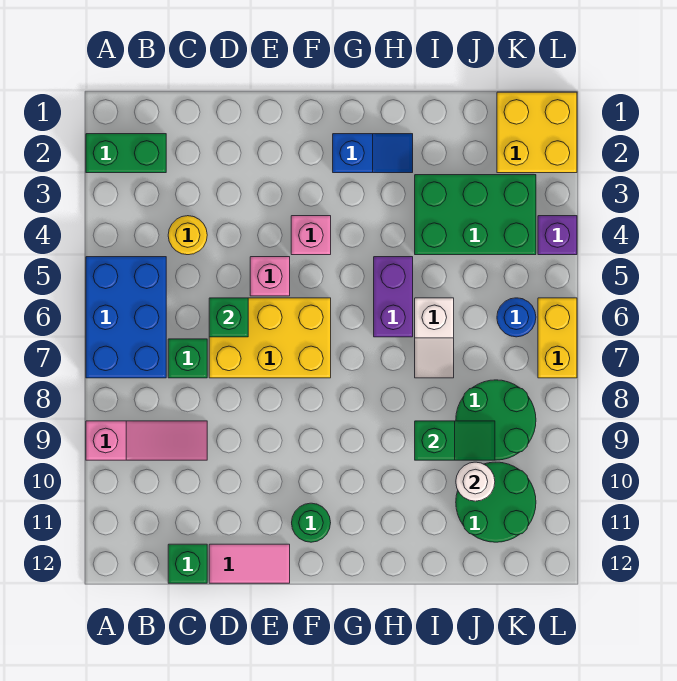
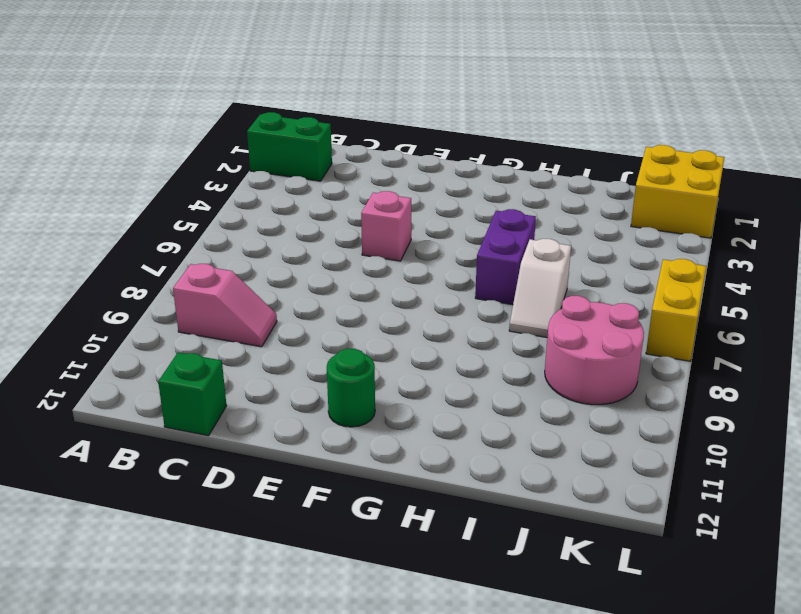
pink 1x2 slope [173,264,277,347] -> pink 1x3 slope [86,421,207,460]
pink 2x2 round brick [545,296,644,405] -> green 2x2 round brick [456,380,536,460]
none -> blue 2x3 brick [86,257,166,378]
none -> yellow 1x1 round brick [168,216,207,255]
none -> green 1x1 brick [168,339,207,378]

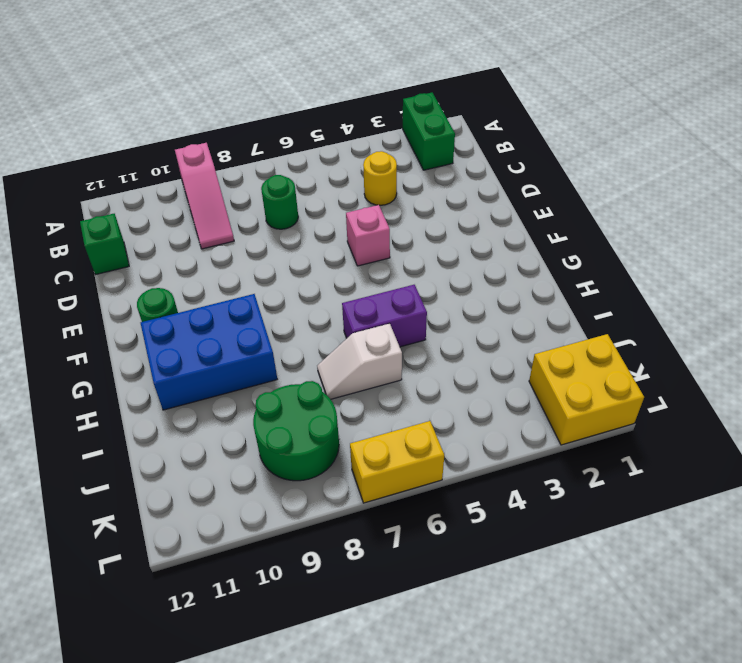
green 1x1 round brick [261,175,298,229] -> green 1x1 brick [168,339,207,378]
blue 2x3 brick [141,294,277,410] -> blue 2x3 brick moved to [86,257,166,378]
none -> yellow 2x3 brick [209,298,331,378]
none -> pink 1x2 tile [209,544,290,583]
none -> pink 1x1 brick [291,216,331,255]

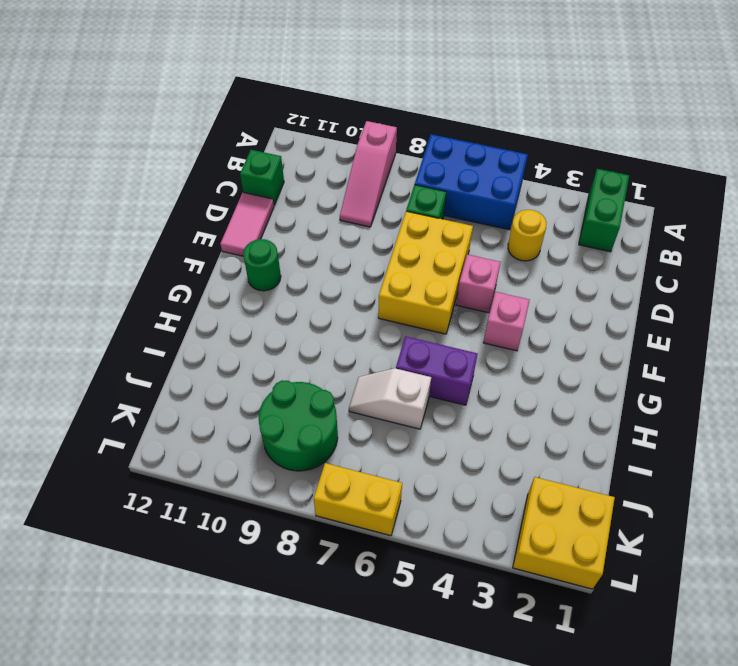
none -> blue 1x2 slope [333,134,413,173]
none -> green 2x3 brick [415,175,536,255]
none -> green 2x2 round brick [456,462,536,542]

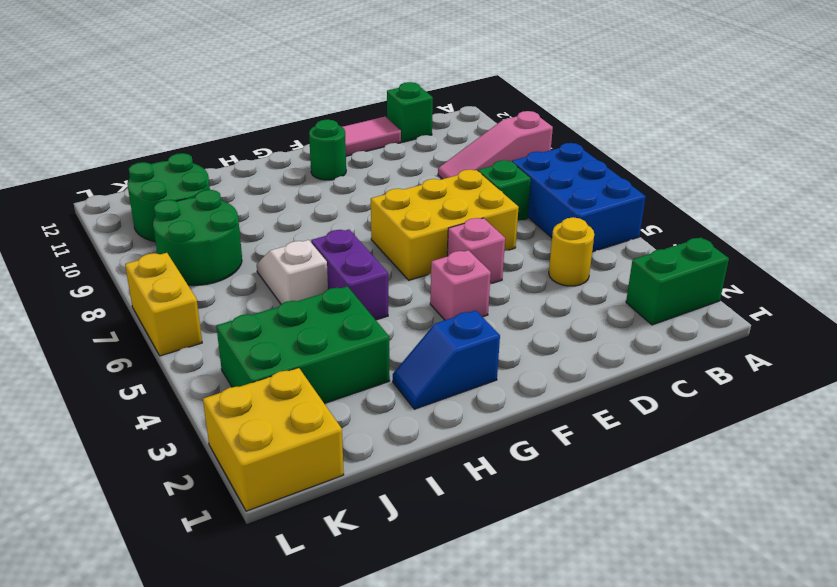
none -> blue 1x1 round brick [497,298,536,337]
none -> purple 1x1 brick [538,216,577,255]
none -> green 1x1 brick [209,298,248,337]

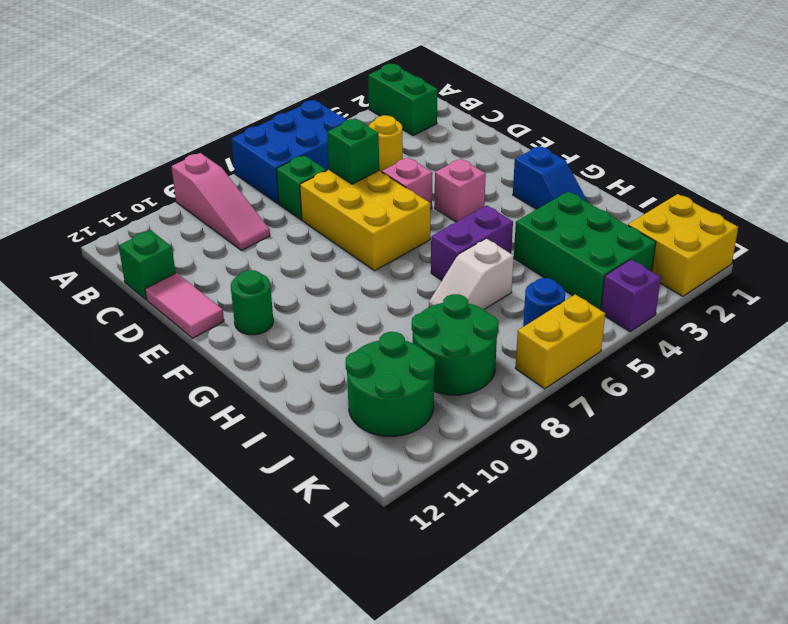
none -> green 1x2 slope [415,421,495,460]
none -> white 1x1 round brick [456,462,495,501]

